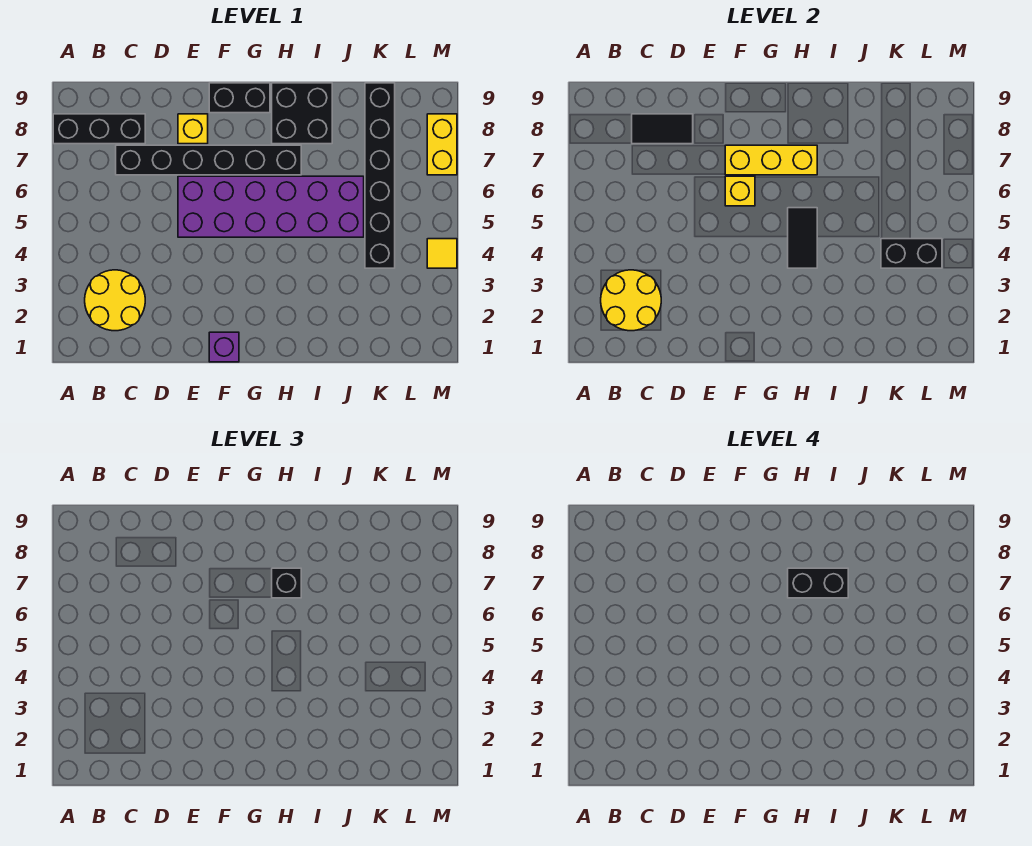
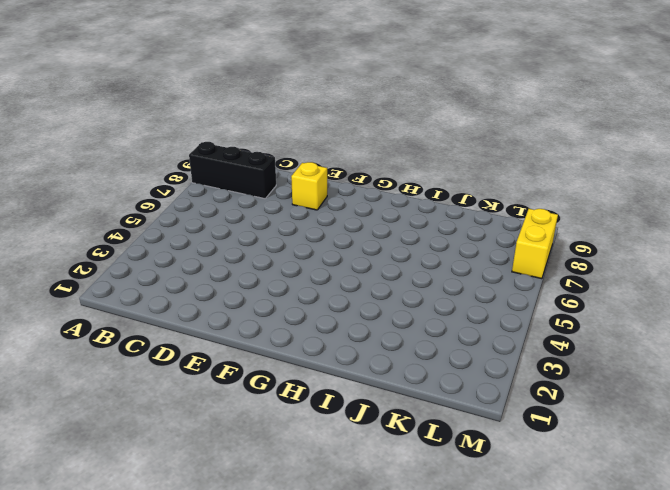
none -> yellow 2x2 round brick [85,270,145,331]
none -> black 1x6 brick [116,145,301,175]
none -> purple 2x6 brick [178,176,364,237]

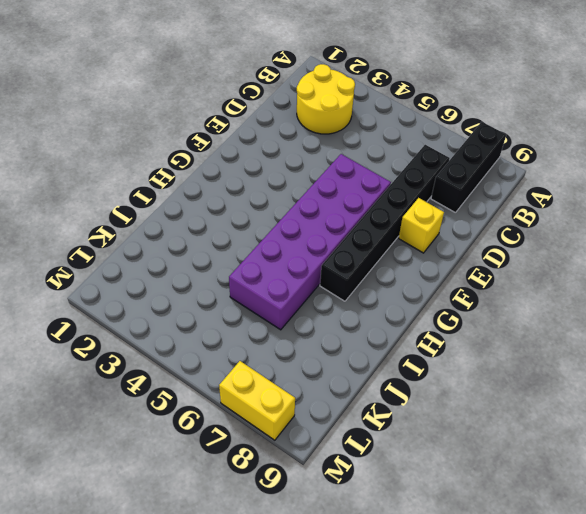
none -> purple 1x1 brick [209,332,239,362]
none -> black 1x2 brick [209,83,270,113]
none -> black 2x2 brick [272,83,332,144]

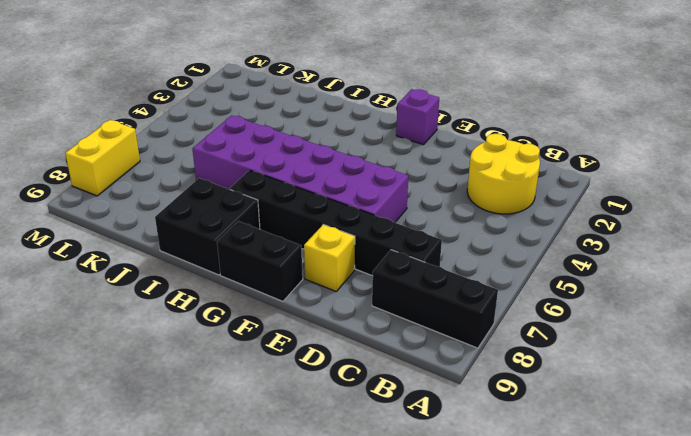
none -> black 1x6 brick [365,83,395,268]
none -> yellow 1x1 tile [427,239,457,268]
none -> yellow 2x2 round brick [601,270,661,331]

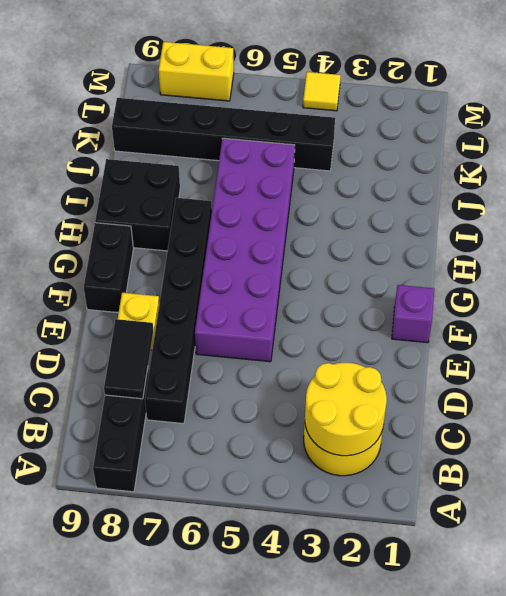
none -> yellow 1x1 brick [725,176,755,206]
none -> yellow 1x3 brick [725,145,817,175]
none -> black 1x2 tile [788,208,817,268]

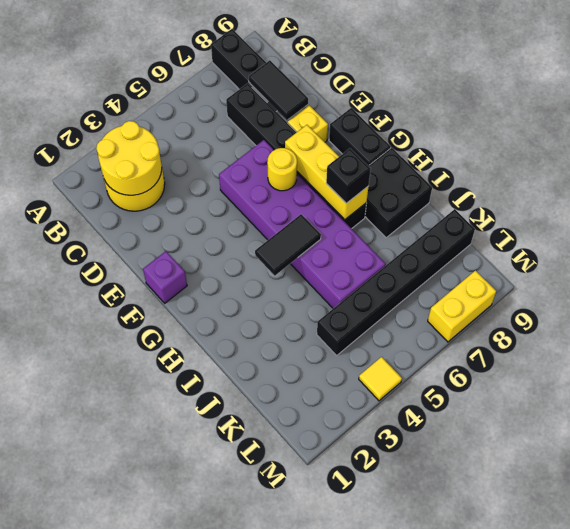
yellow 1x1 round brick [267,148,297,191] -> yellow 1x1 brick [725,176,755,206]
none -> black 1x2 brick [881,239,942,268]
none -> black 1x2 brick [788,568,848,598]

